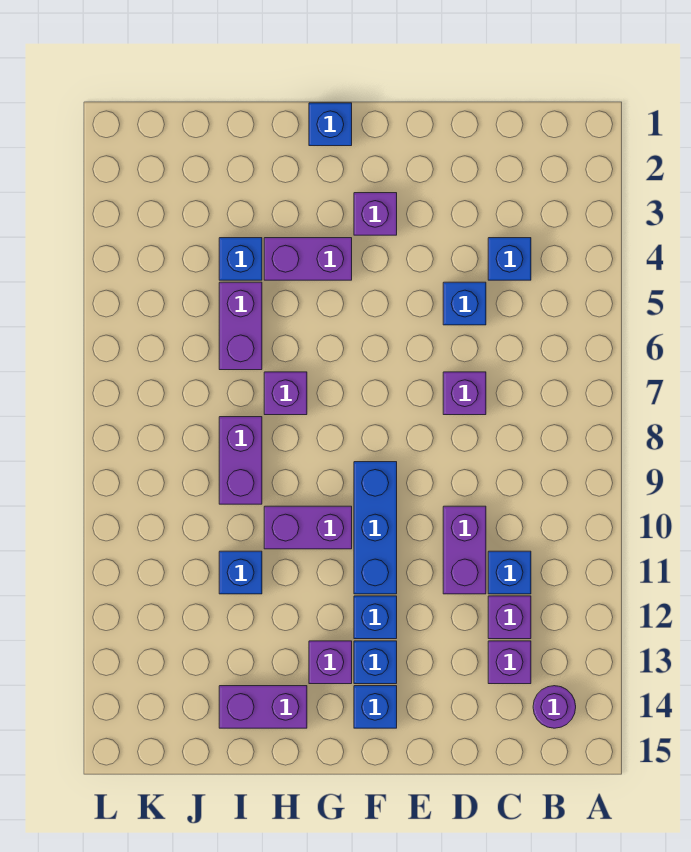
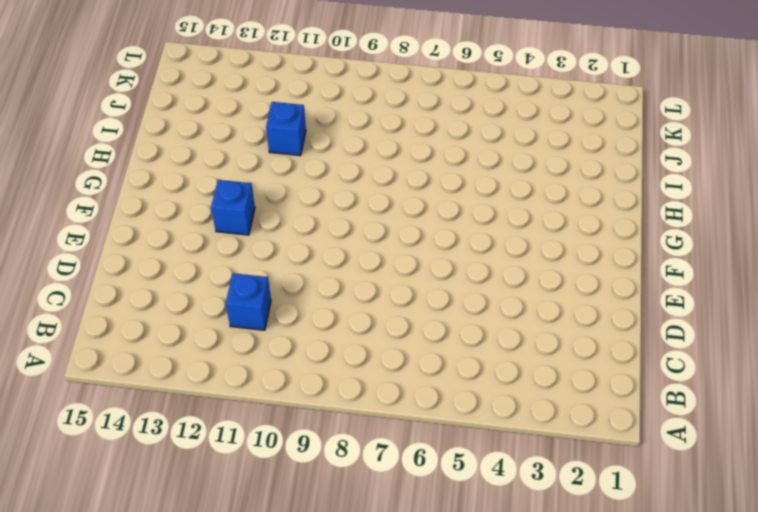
none -> purple 1x1 round brick [533,686,576,728]
none -> blue 1x1 brick [488,238,531,280]
none -> purple 1x1 brick [488,596,531,639]

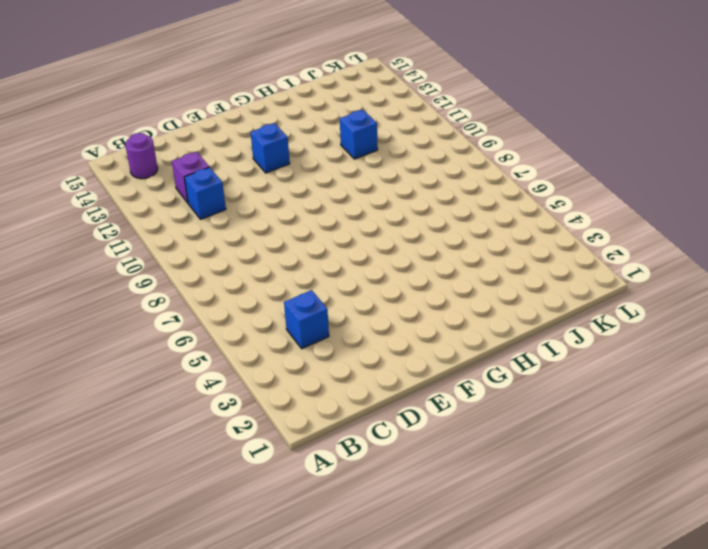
none -> purple 1x1 brick [488,641,531,684]
none -> blue 1x1 brick [443,282,486,325]
none -> purple 1x1 brick [443,372,486,415]

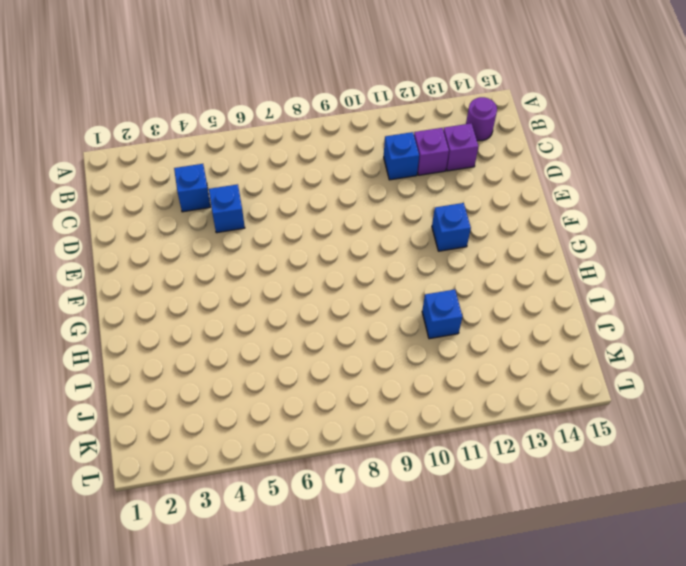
none -> purple 1x1 brick [443,372,486,415]
none -> purple 1x2 brick [443,506,486,594]
none -> purple 1x1 brick [354,193,397,235]

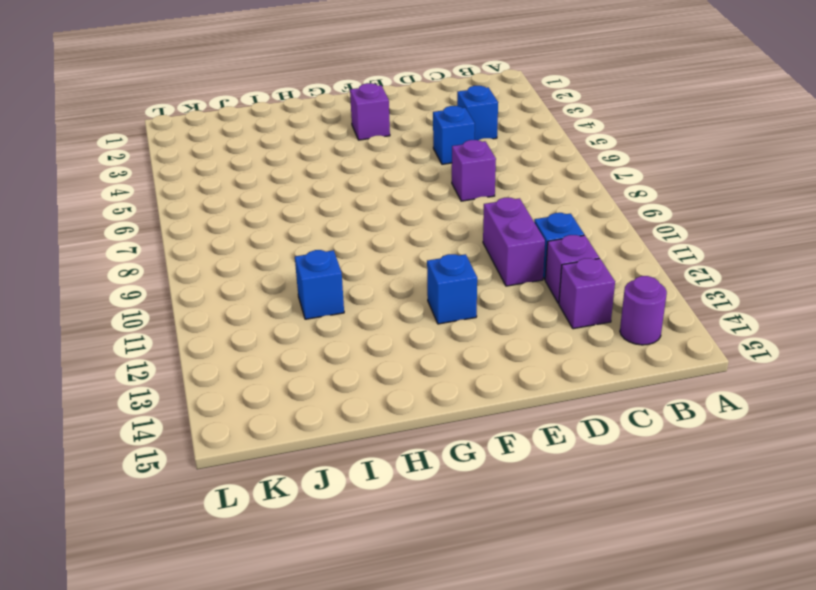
none -> blue 1x3 brick [354,462,397,594]
none -> blue 1x1 brick [354,641,397,684]
none -> blue 1x1 brick [354,686,397,728]

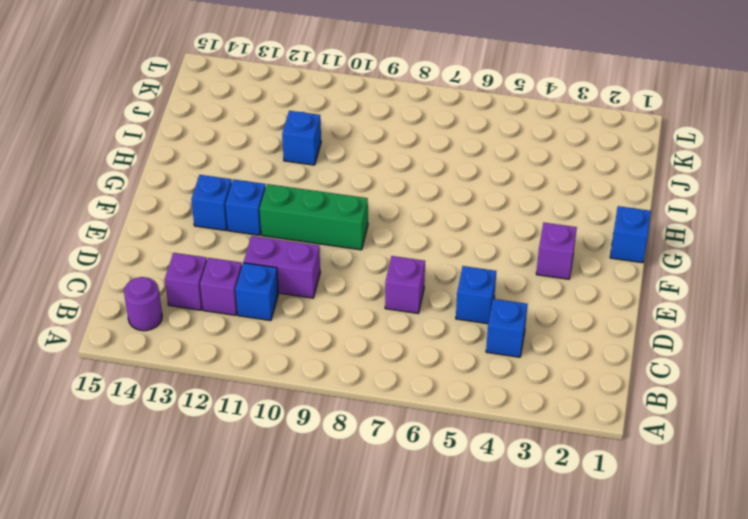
green 1x3 brick [260,184,368,250] -> blue 1x3 brick [354,462,397,594]
none -> blue 1x1 brick [354,686,397,728]
none -> purple 1x2 brick [264,238,352,280]
none -> purple 1x2 brick [264,506,352,549]

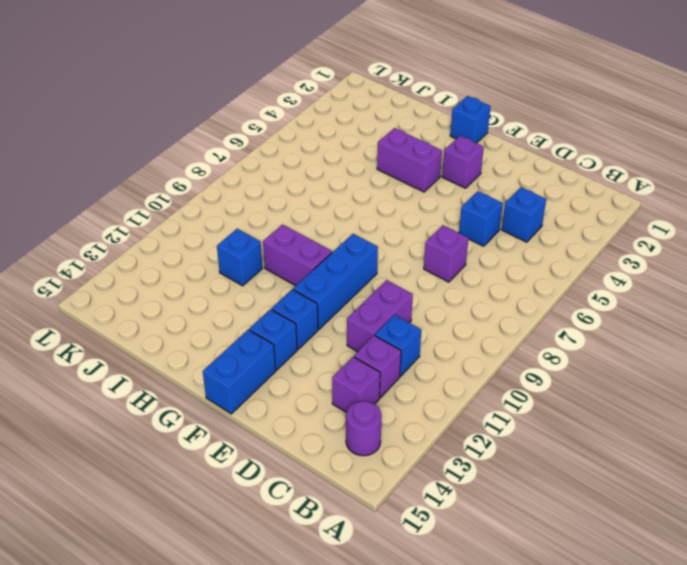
blue 1x2 brick [203,330,276,414] -> blue 1x1 brick [354,686,397,728]
none -> purple 1x1 brick [309,641,352,684]
none -> purple 1x1 brick [264,372,307,415]
none -> purple 1x2 brick [219,686,307,728]

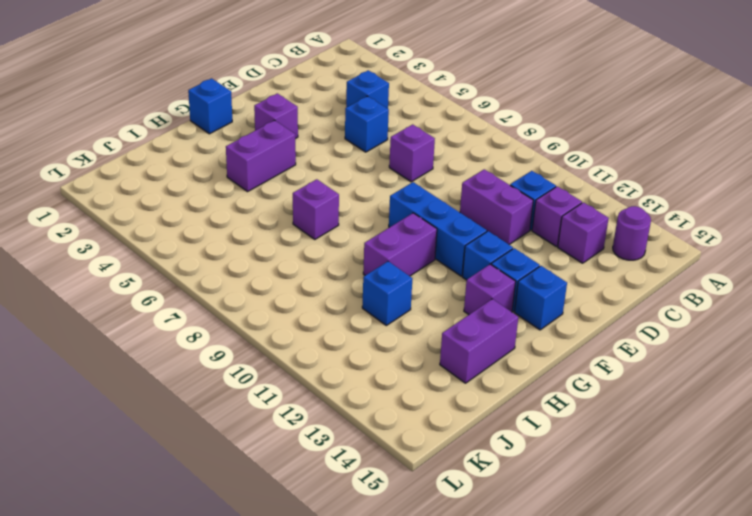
none -> blue 1x1 brick [219,238,262,280]
none -> purple 1x2 brick [219,282,262,370]
none -> purple 1x2 brick [219,417,262,504]

